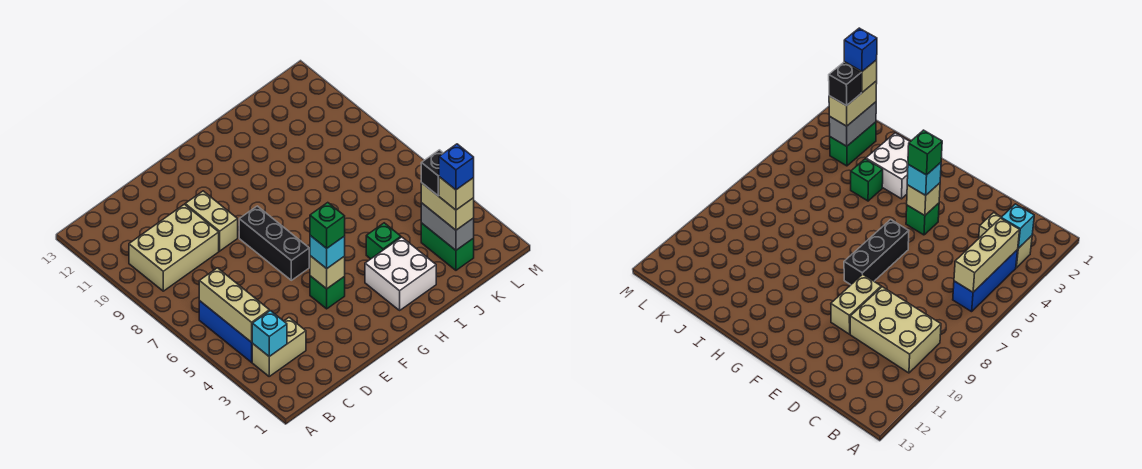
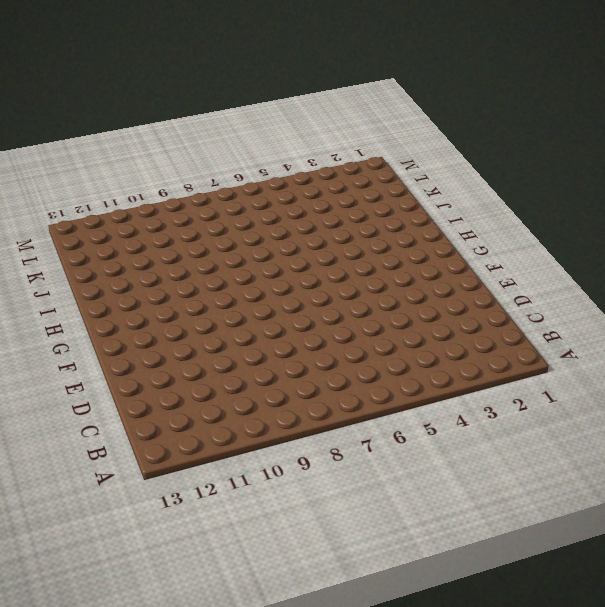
none -> tan 1x2 brick [252,318,306,376]
none -> blue 1x3 brick [199,301,253,362]
none -> tan 2x3 brick [129,204,219,291]

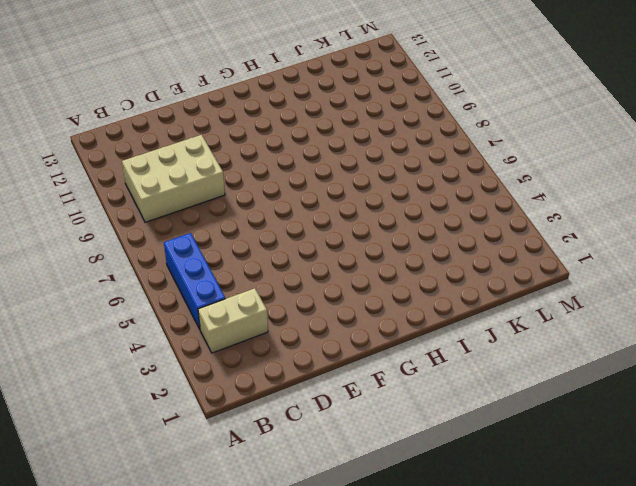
none -> tan 1x2 brick [185,191,238,251]
none -> green 1x1 brick [310,276,345,309]
none -> black 1x3 brick [239,206,309,280]

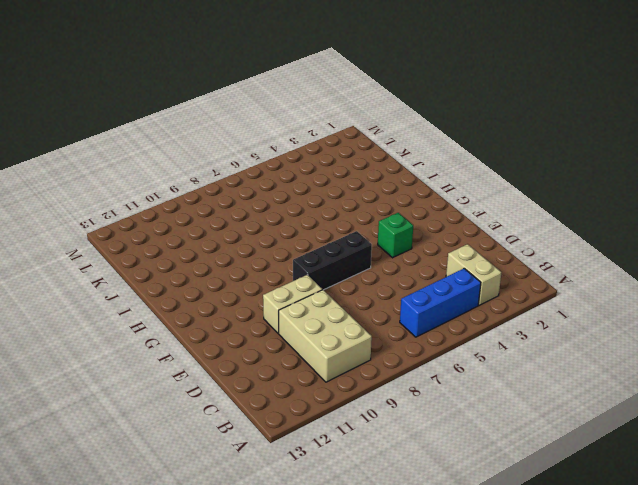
none -> white 2x2 brick [365,237,436,310]
none -> green 1x1 brick [366,223,401,259]
none -> green 1x2 brick [421,223,474,270]

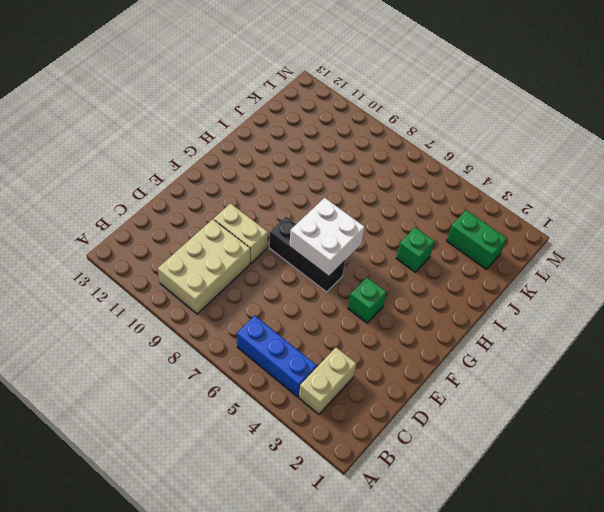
white 2x2 brick [289,198,365,276] -> white 2x2 brick moved to [365,237,436,310]
none -> cyan 1x1 brick [252,311,287,356]
none -> tan 1x3 brick [199,268,269,342]
none -> tan 1x1 brick [310,256,345,289]

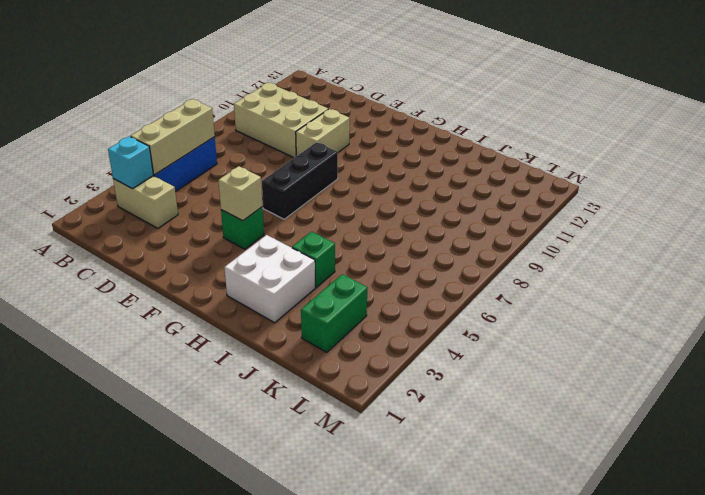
none -> grey 1x2 brick [421,203,474,250]
none -> cyan 1x1 brick [310,236,345,269]
none -> tan 1x2 brick [421,183,474,230]

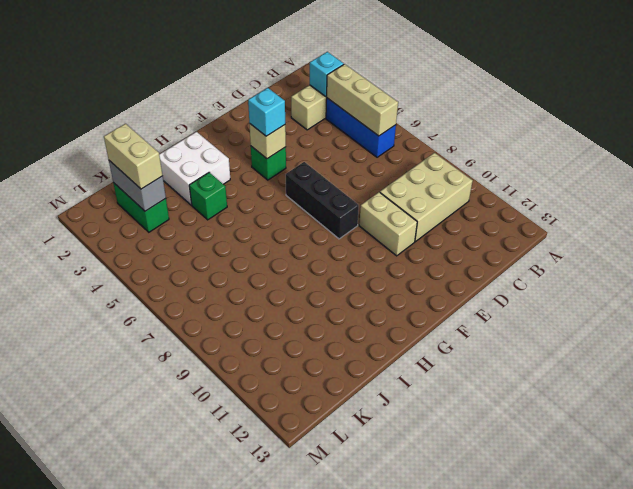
none -> green 1x1 brick [310,203,345,248]
none -> tan 1x1 brick [439,177,474,210]
none -> black 1x1 brick [421,150,443,196]

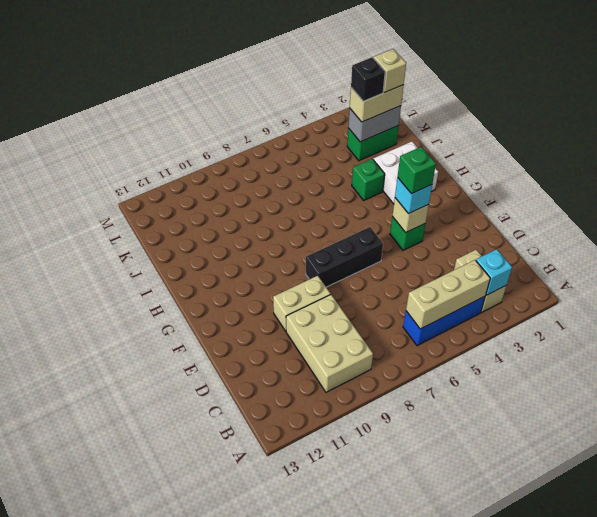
none -> blue 1x1 brick [439,144,474,190]

